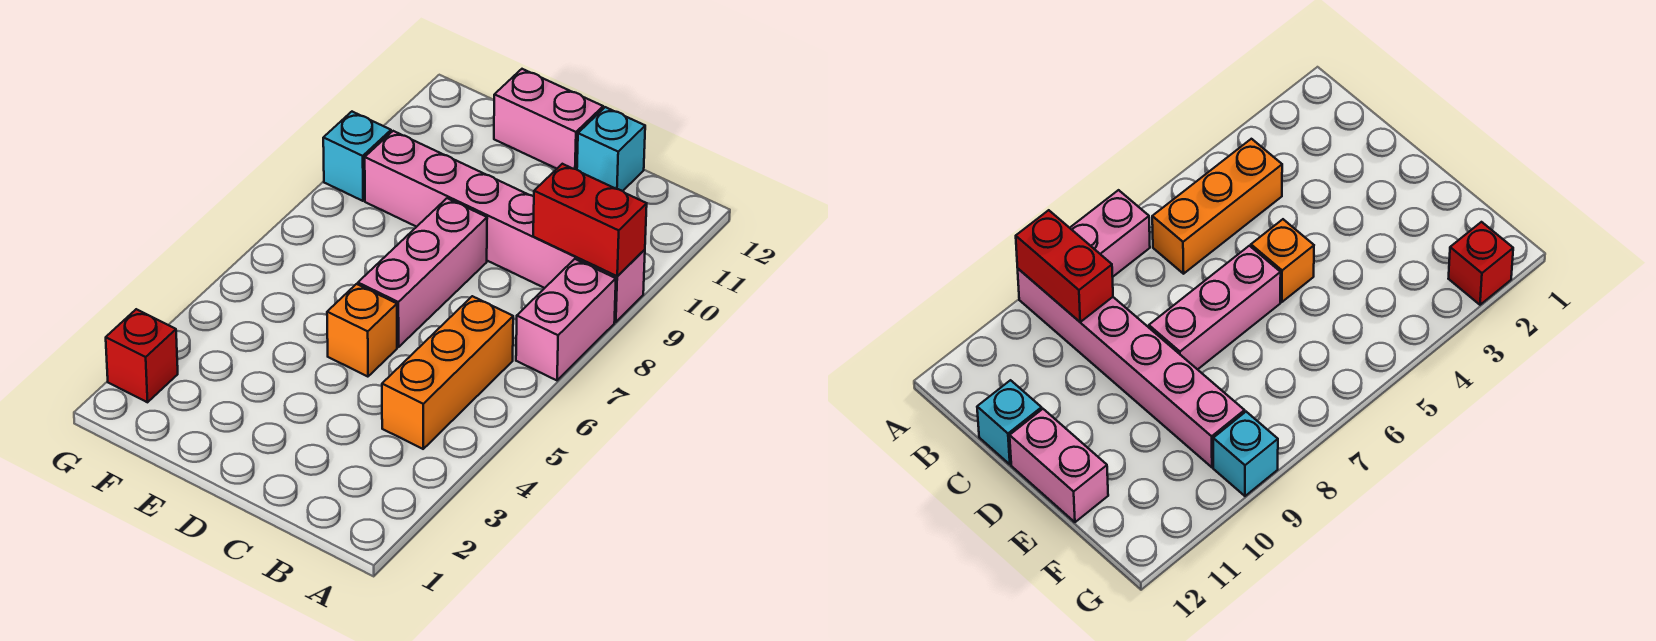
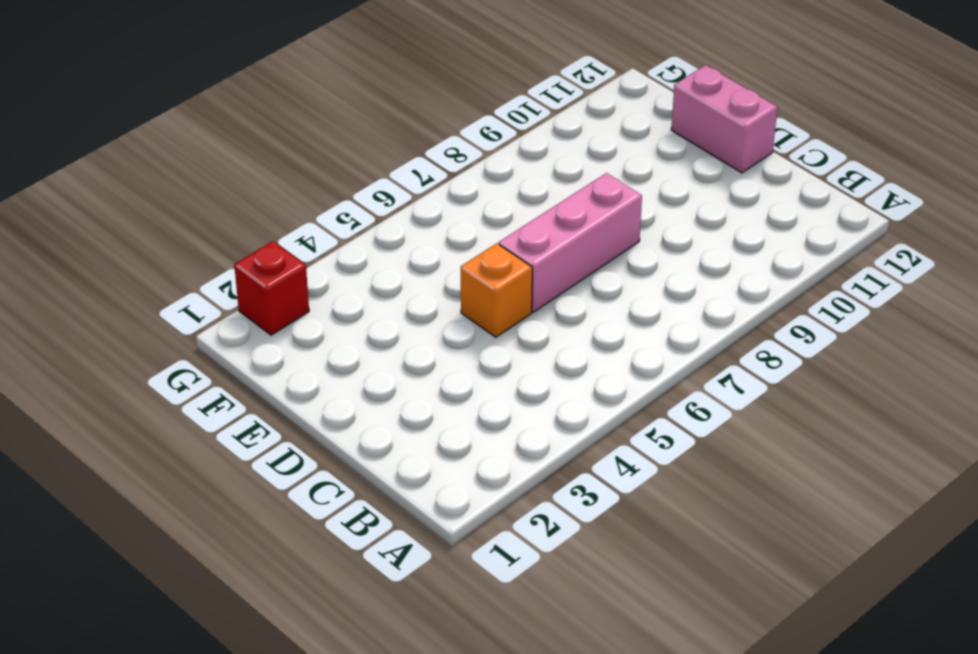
none -> pink 1x2 brick [516,259,616,380]
none -> pink 1x6 brick [365,131,645,322]

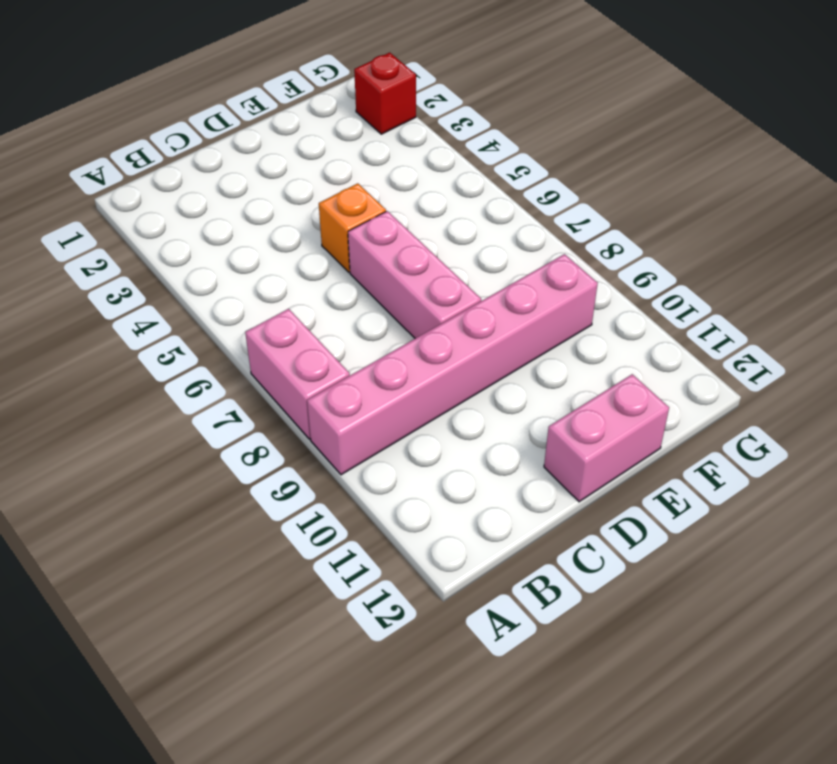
none -> orange 1x3 brick [382,296,513,449]
none -> cyan 1x1 brick [577,107,645,191]

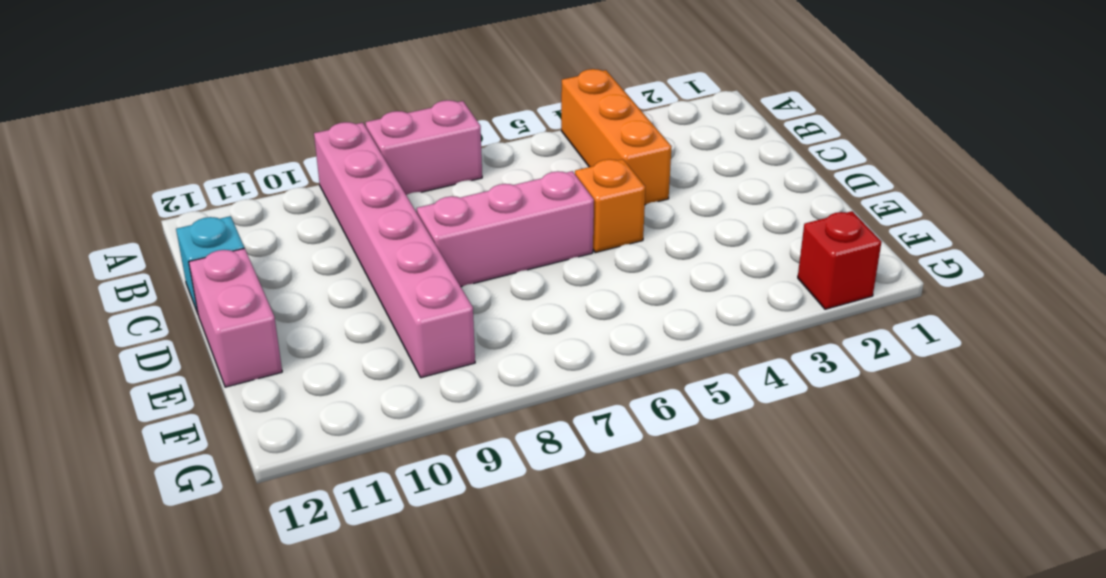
orange 1x3 brick [561,69,672,205] -> orange 1x3 brick turned to [382,296,513,449]
none -> cyan 1x1 brick [323,112,391,201]
none -> red 1x2 brick [533,164,647,276]

